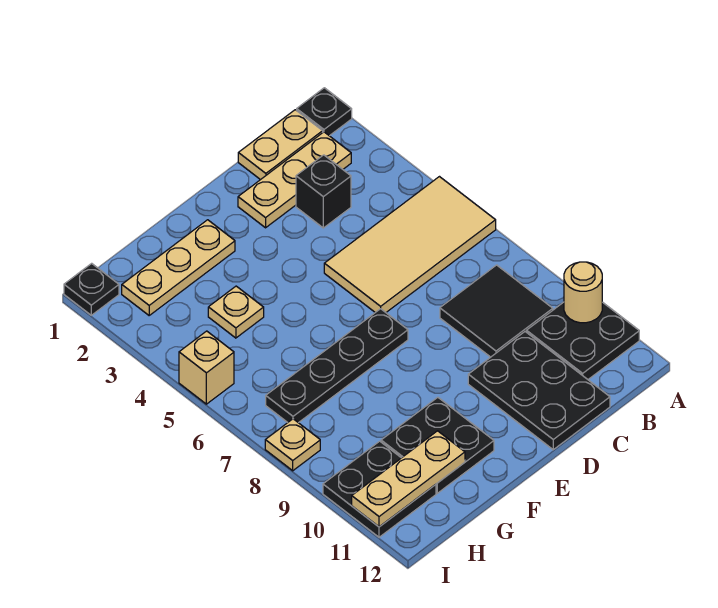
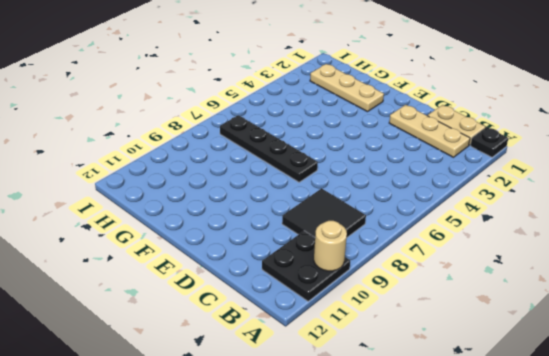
none -> tan 2x4 tile [324,177,496,312]
none -> black 1x1 brick [296,155,351,228]
none -> black 2x3 plate [468,332,610,450]

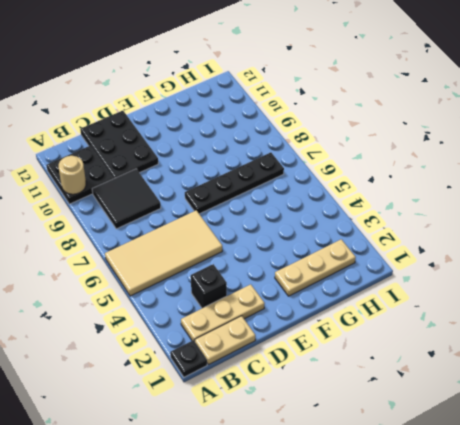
none -> black 2x2 plate [381,397,494,493]
none -> tan 1x1 plate [208,286,264,338]
none -> black 2x2 plate [323,441,436,537]

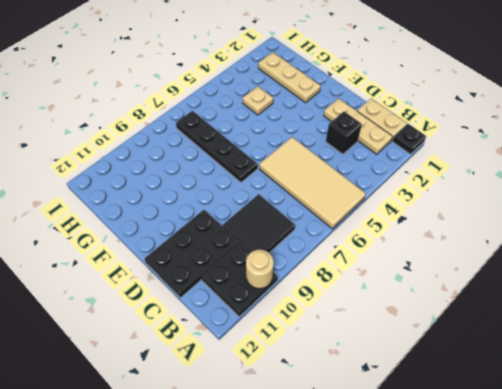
none -> black 2x2 plate [381,397,494,493]
none -> black 2x2 plate [323,441,436,537]
none -> black 1x1 plate [64,263,119,315]

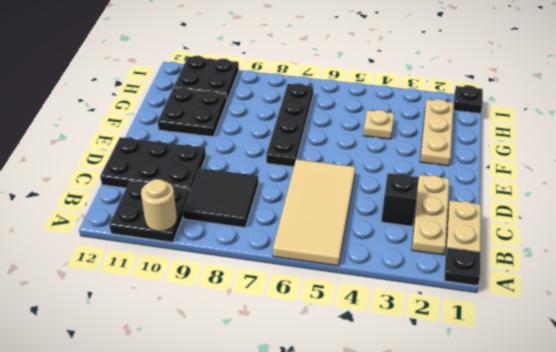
none -> tan 1x1 brick [179,331,234,404]
none -> tan 1x1 plate [265,419,320,471]
none -> tan 1x3 plate [352,431,465,527]

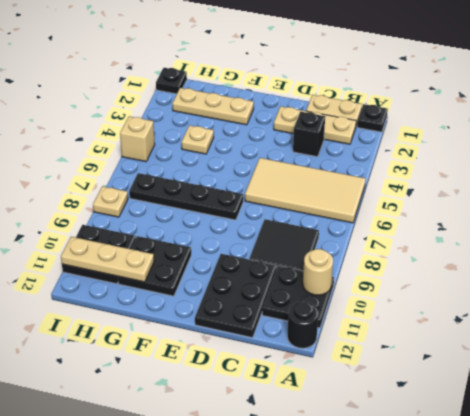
black 1x1 round brick [287,302,318,348] -> none

